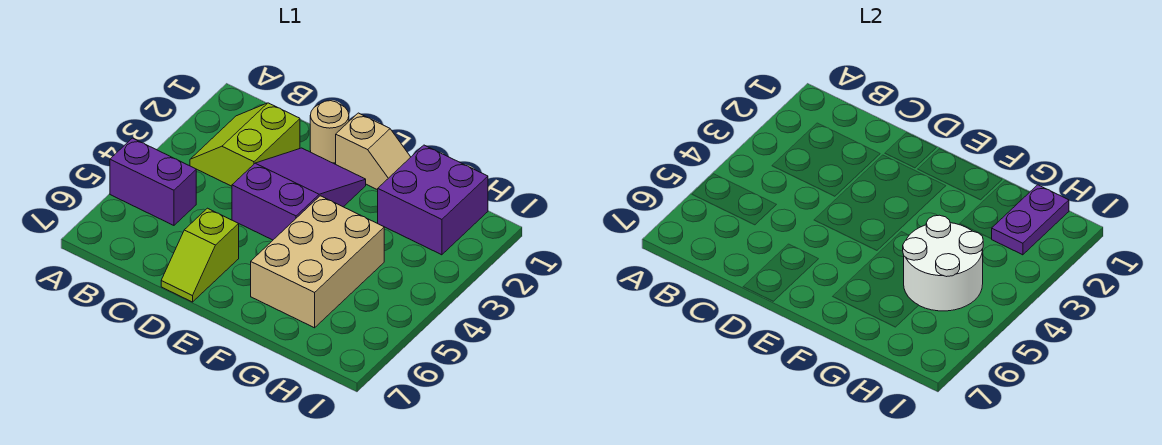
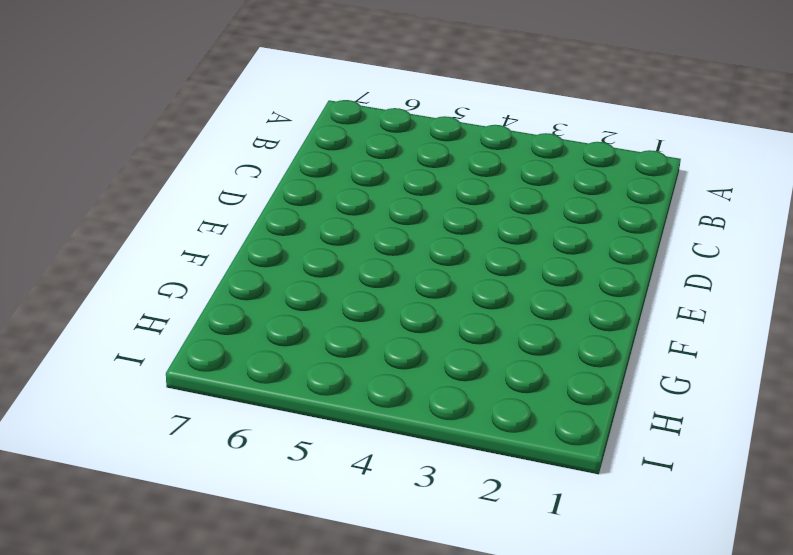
none -> purple 1x2 brick [110,138,196,225]
none -> lime 2x2 slope [190,103,300,186]

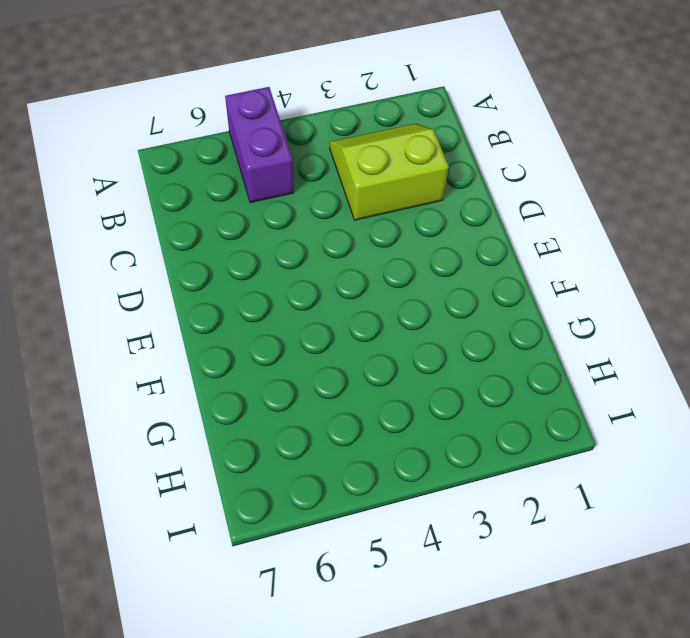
none -> tan 1x1 round brick [310,101,349,163]
none -> purple 2x3 slope [232,148,366,240]

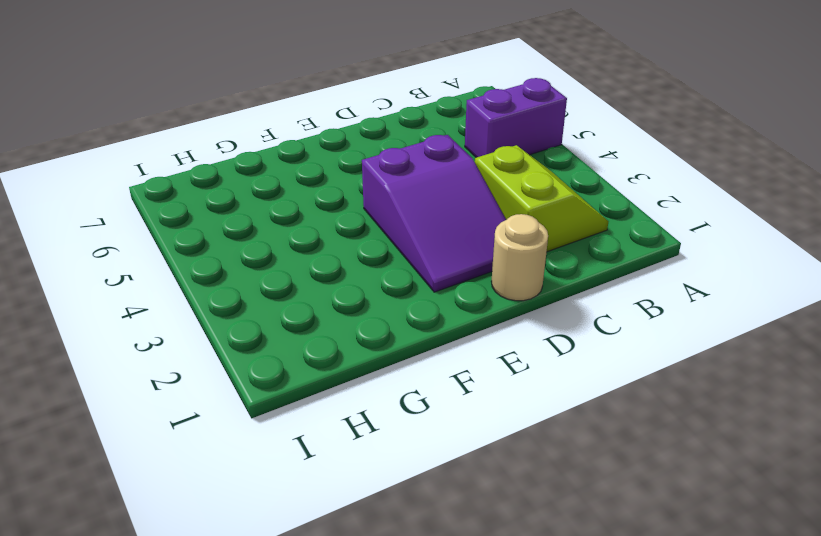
none -> lime 1x2 slope [161,208,239,302]
none -> tan 1x2 slope [336,113,410,190]

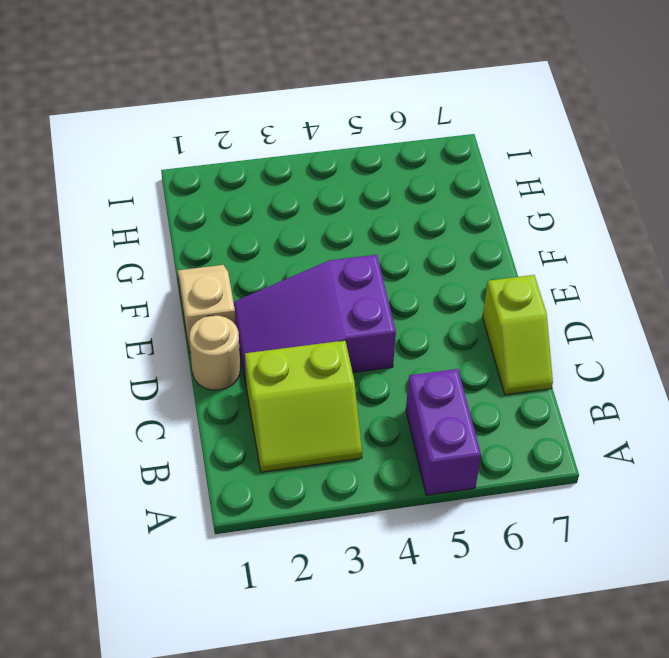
lime 1x2 slope [483,275,553,395] -> lime 1x2 slope turned to [161,208,239,302]
none -> tan 2x3 brick [251,196,384,328]
none -> purple 2x2 brick [378,145,488,255]

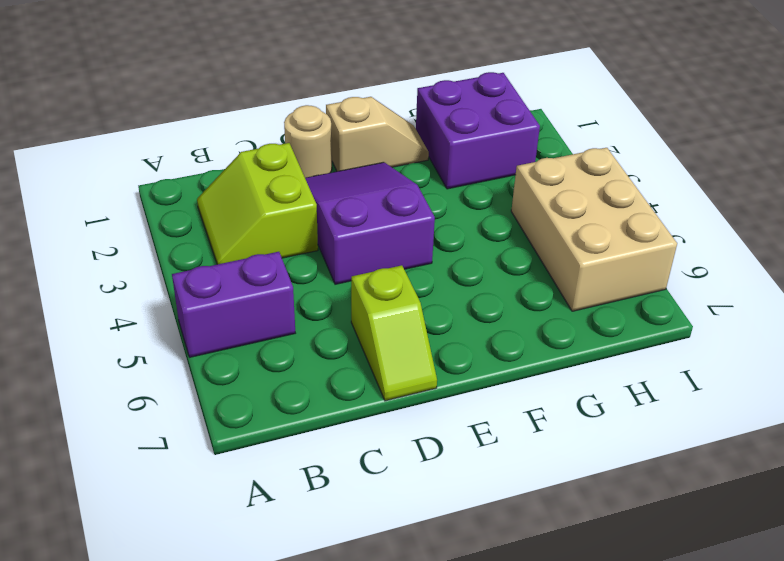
tan 2x3 brick [511,148,677,311] -> tan 2x3 brick moved to [251,196,384,328]
none -> white 2x2 round brick [903,215,983,311]
none -> purple 1x2 plate [992,185,1069,255]

